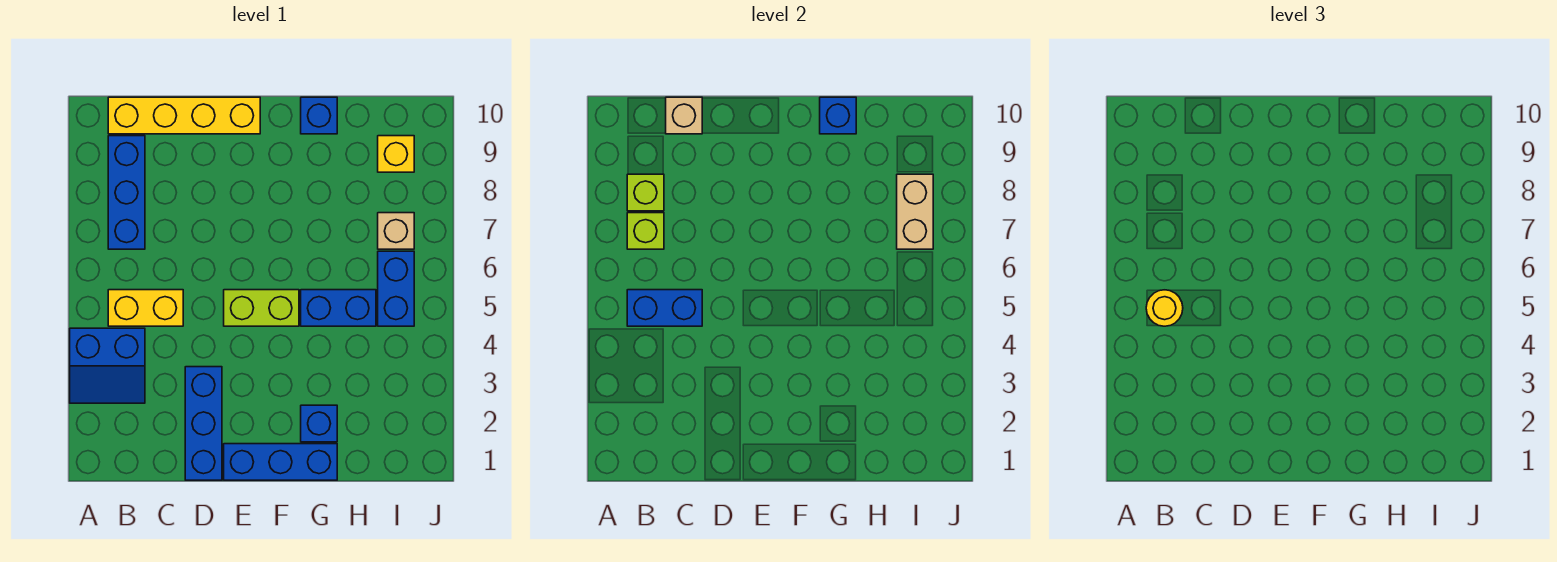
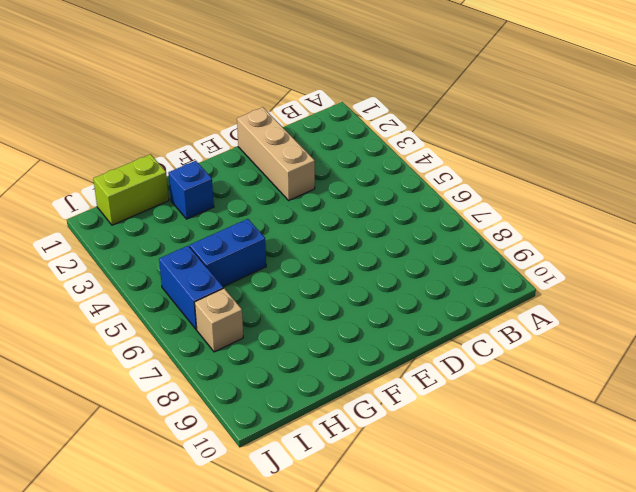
tan 1x3 brick [237,107,315,200] -> blue 1x3 brick [185,367,222,480]
lime 1x2 brick [93,154,169,225] -> lime 1x2 brick moved to [224,290,299,326]
none -> blue 2x2 slope [70,328,145,403]
none -> yellow 1x2 brick [108,290,183,326]
none -> blue 1x3 brick [108,136,145,249]

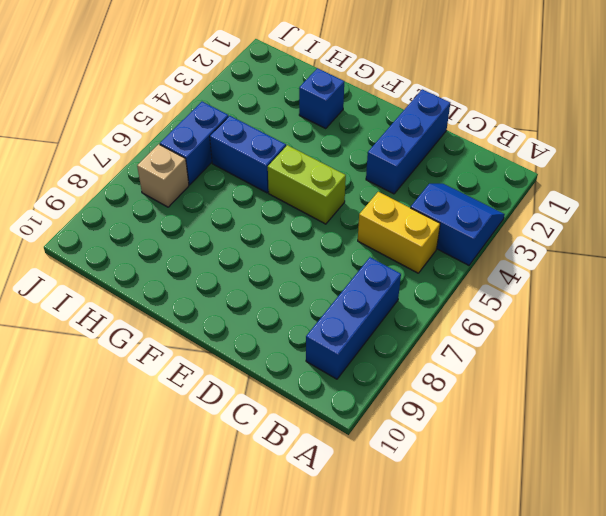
none -> yellow 1x4 brick [108,97,260,134]
none -> blue 1x3 brick [224,444,337,480]
none -> blue 1x1 brick [301,97,337,134]

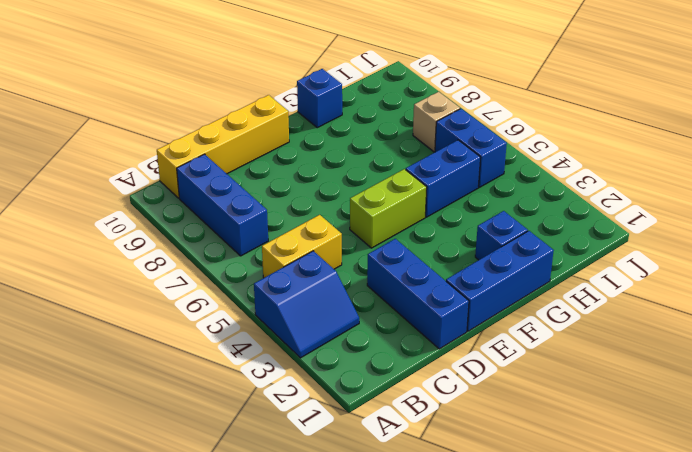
none -> yellow 1x1 brick [378,136,414,172]
none -> blue 1x2 brick [627,290,702,326]
none -> lime 1x1 brick [627,213,664,249]

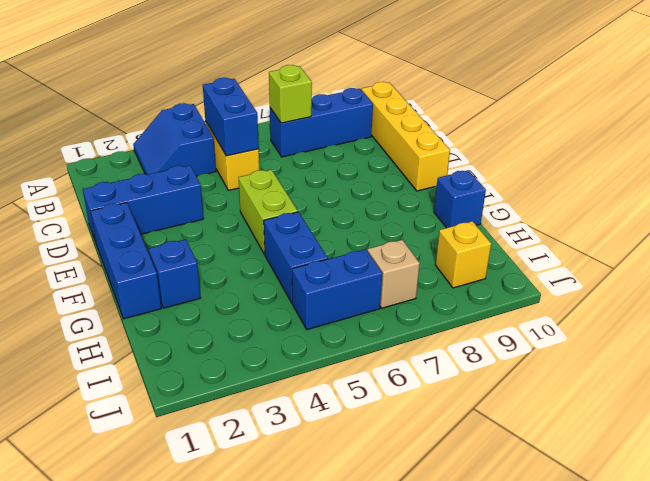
none -> lime 1x1 brick [627,174,664,211]
none -> tan 1x1 brick [666,97,702,134]
none -> blue 1x1 brick [820,97,856,134]

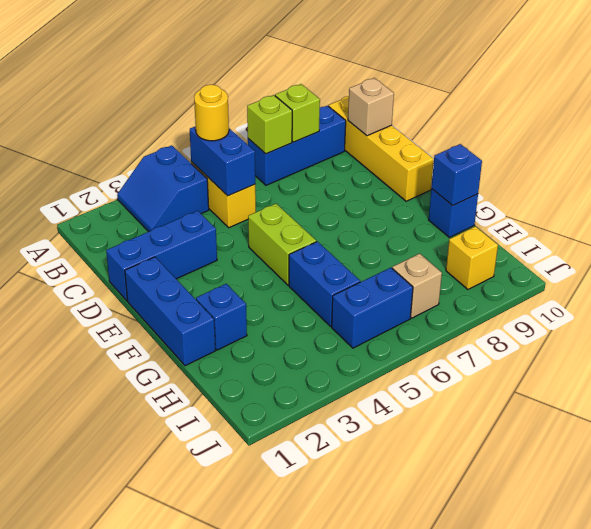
none -> tan 1x2 brick [897,174,933,249]

